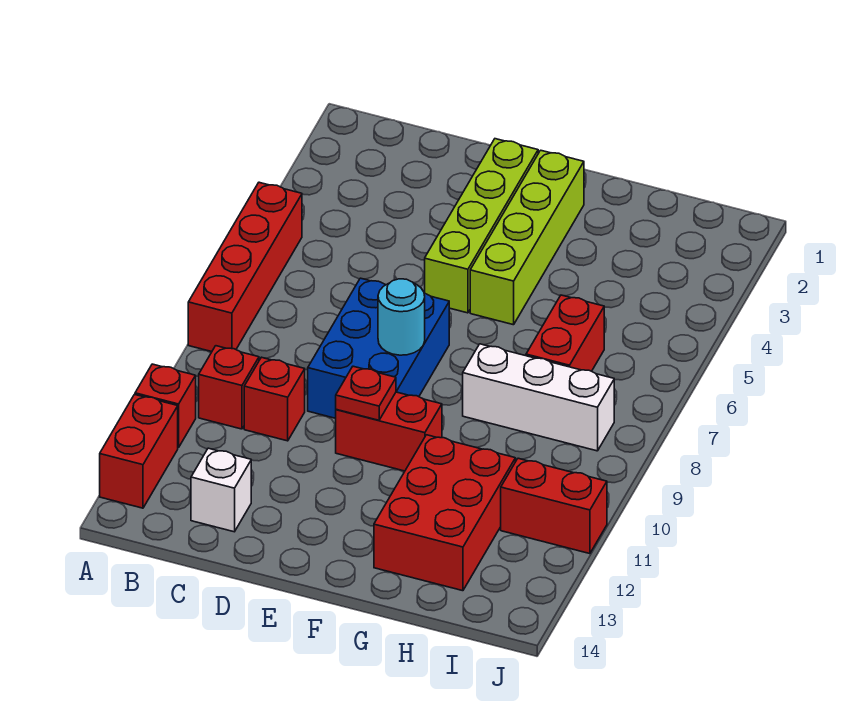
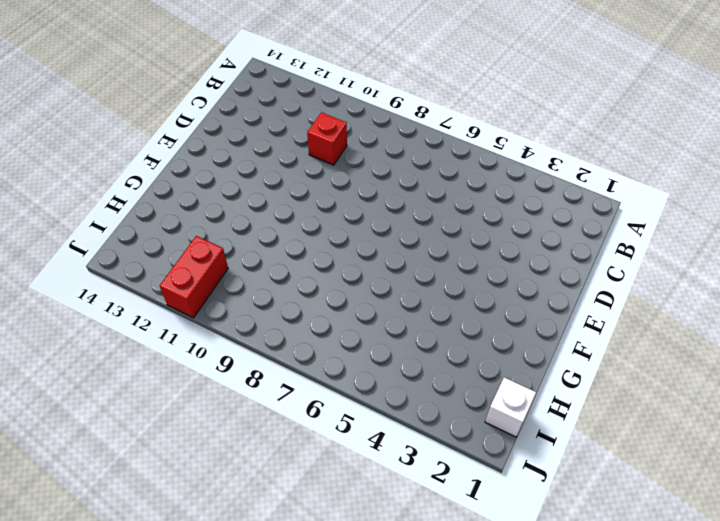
white 1x1 brick [485,378,536,437] -> white 1x1 brick moved to [191,448,251,532]
none -> red 1x4 brick [188,182,302,352]
none -> red 1x1 brick [135,364,196,448]
none -> red 1x2 brick [100,395,178,508]

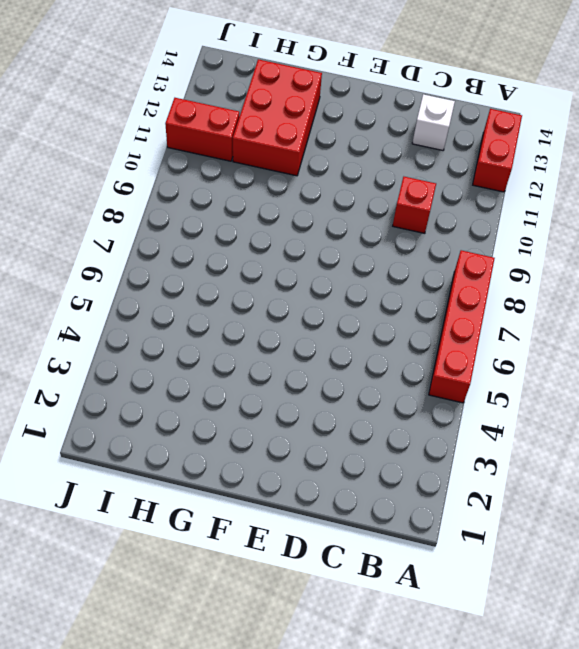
none -> red 1x1 brick [135,364,196,448]
none -> red 1x1 brick [199,346,259,429]
none -> blue 2x3 brick [308,278,449,418]

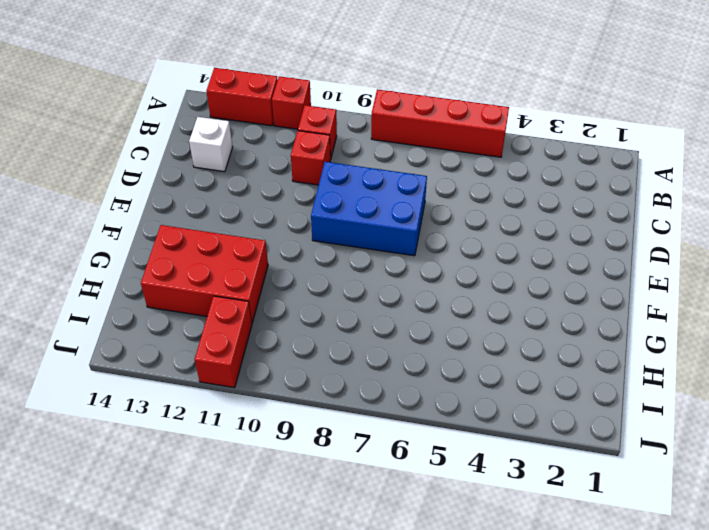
none -> lime 1x4 brick [425,139,538,313]
none -> red 1x2 brick [336,392,442,471]
none -> lime 1x4 brick [470,150,584,325]

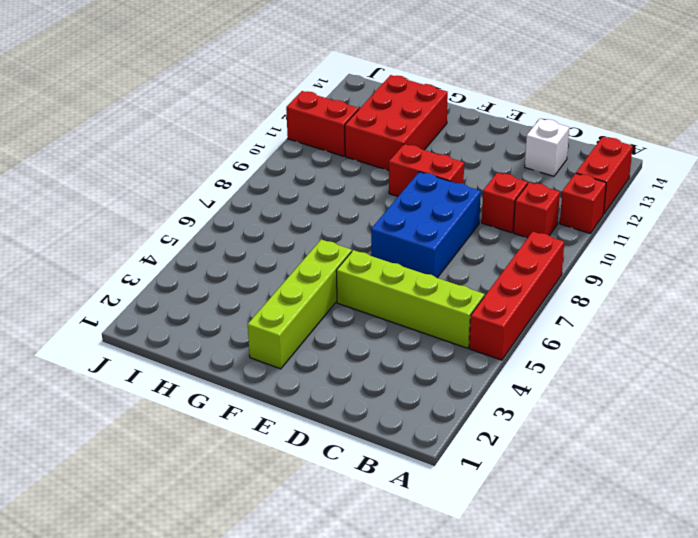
lime 1x4 brick [336,250,484,348] -> lime 1x4 brick turned to [425,139,538,313]
none -> white 1x3 brick [463,344,614,451]
none -> red 1x2 brick [526,295,604,371]
none -> cyan 1x1 round brick [378,279,425,355]

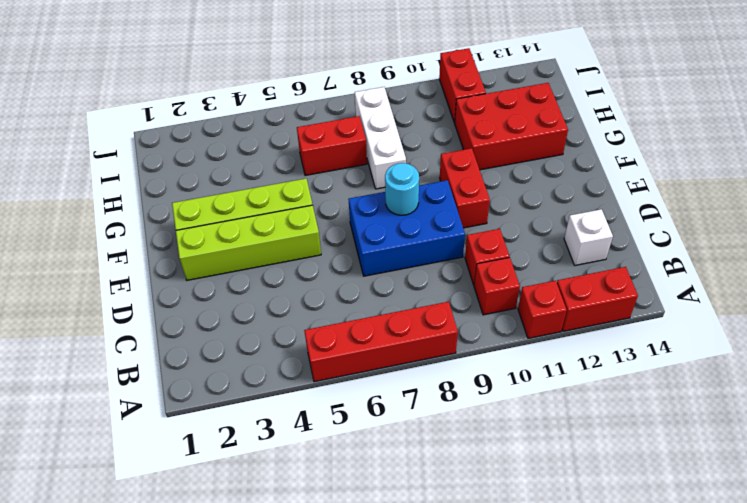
none -> red 1x1 plate [336,366,396,420]

